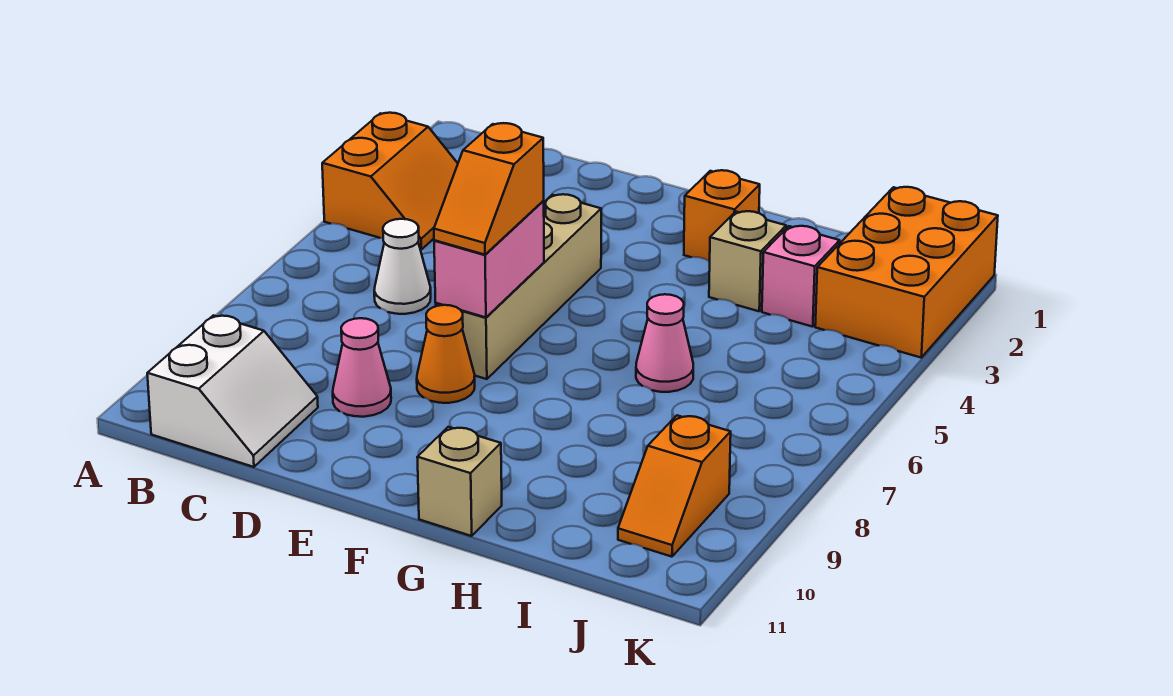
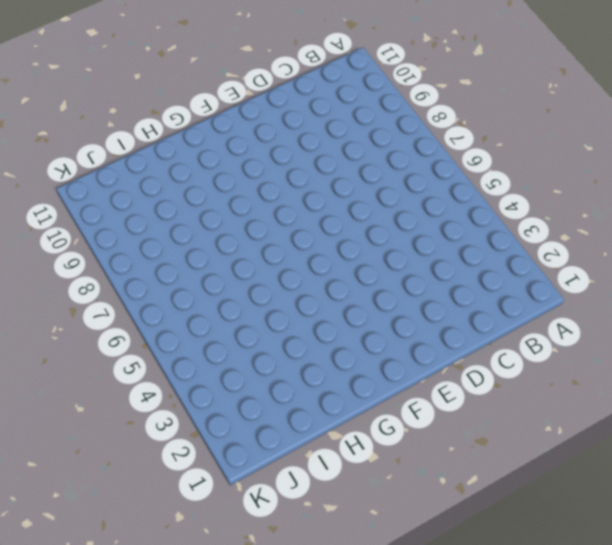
none -> orange 2x2 slope [322,113,458,250]
none -> white 2x2 slope [147,315,318,467]
none -> white 1x1 cone [374,219,431,314]

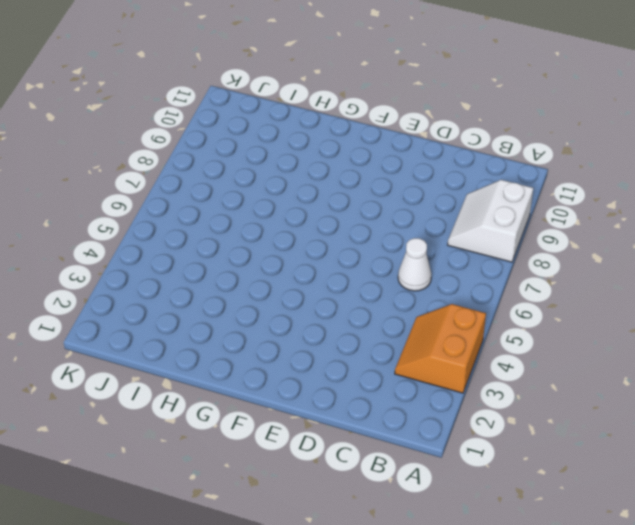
white 2x2 slope [448,180,533,262] -> white 2x2 slope moved to [147,315,318,467]
none -> pink 1x1 cone [333,318,391,417]
none -> tan 1x4 brick [436,194,601,379]
none -> orange 1x1 cone [417,305,475,403]

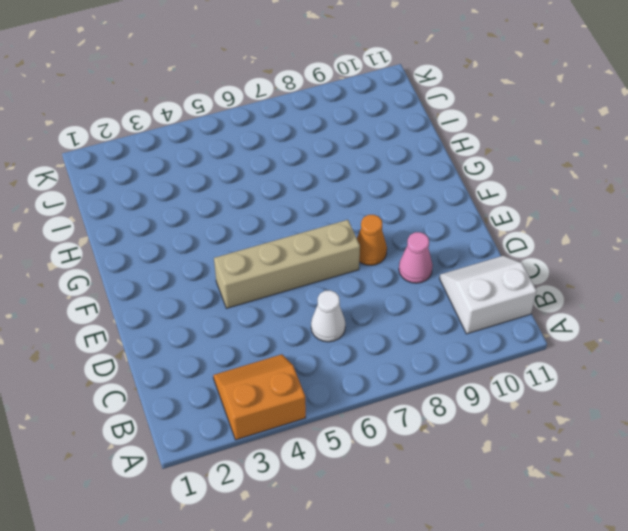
none -> orange 1x1 brick [684,170,760,262]
none -> tan 1x1 brick [417,427,502,536]
none -> tan 1x1 brick [709,211,786,311]

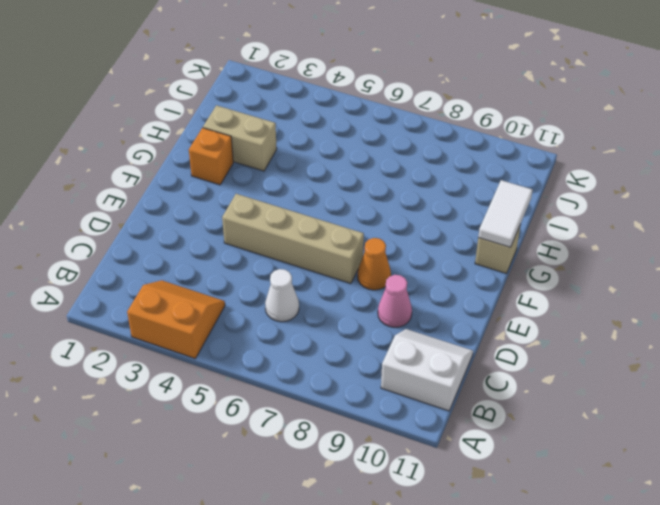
white 1x2 tile [478,180,533,247] -> none
tan 1x2 brick [203,105,277,171] -> tan 1x1 brick [709,211,786,311]
none -> pink 1x1 cone [636,294,693,392]
none -> pink 1x1 brick [762,226,840,327]
none -> orange 2x3 brick [815,187,998,357]

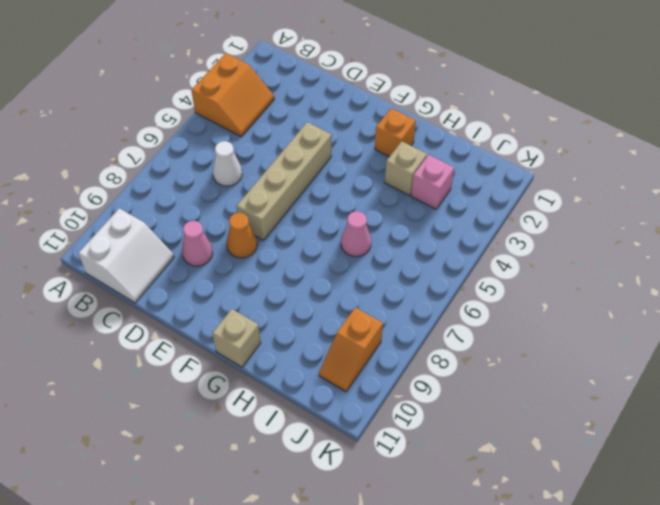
none -> orange 2x3 brick [815,187,998,357]
none -> pink 1x2 brick [434,201,544,317]
none -> orange 1x2 slope [434,123,544,255]

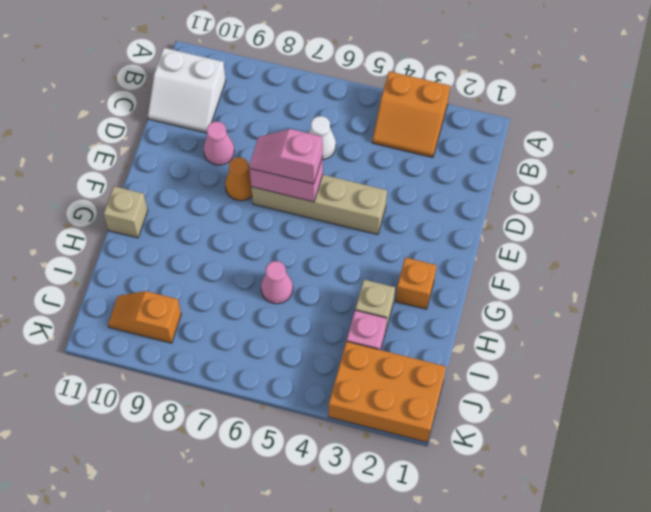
pink 1x2 slope [249,129,323,184] -> orange 1x2 slope [434,123,544,255]

